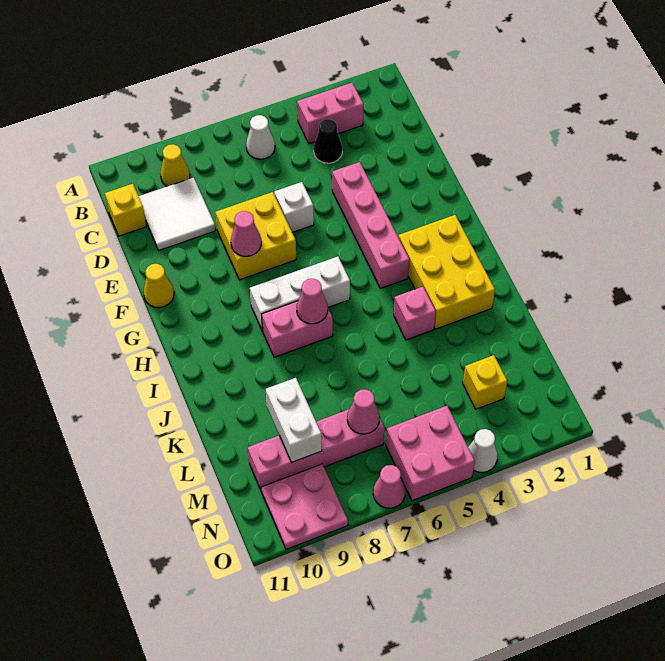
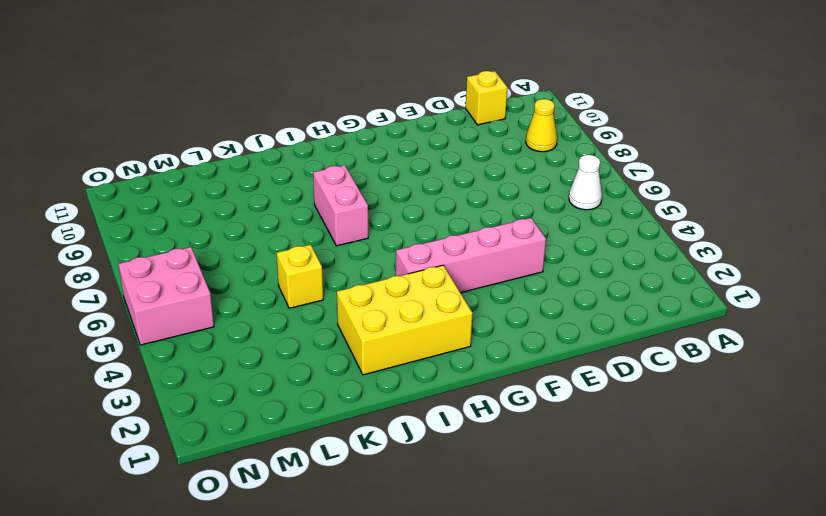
yellow 1x1 brick [277,245,323,308] -> yellow 1x1 brick moved to [463,355,508,409]
none -> pink 1x2 brick [297,83,364,144]
none -> black 1x1 cone [314,119,342,163]
none -> white 2x2 tile [139,178,216,250]

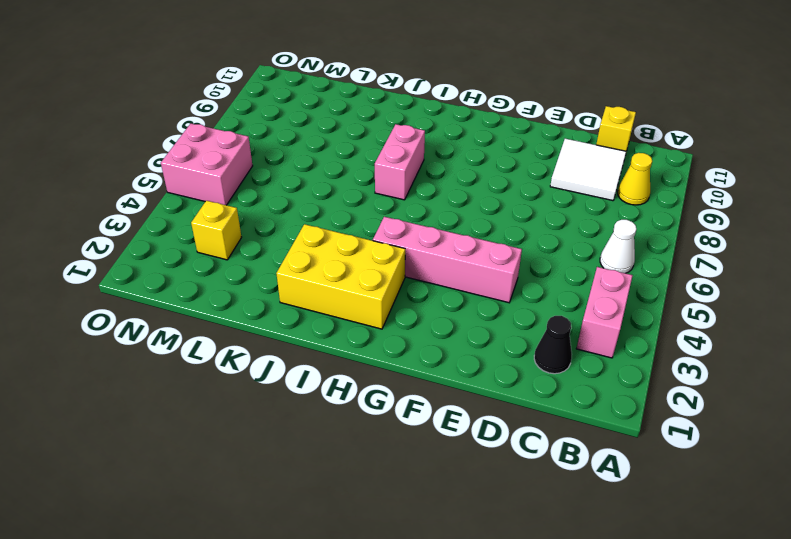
black 1x1 cone [534,316,572,374] -> black 1x1 cone moved to [314,119,342,163]
none -> white 1x1 brick [274,182,314,232]
none -> yellow 2x2 brick [215,192,296,280]
none -> yellow 1x1 cone [143,264,174,308]

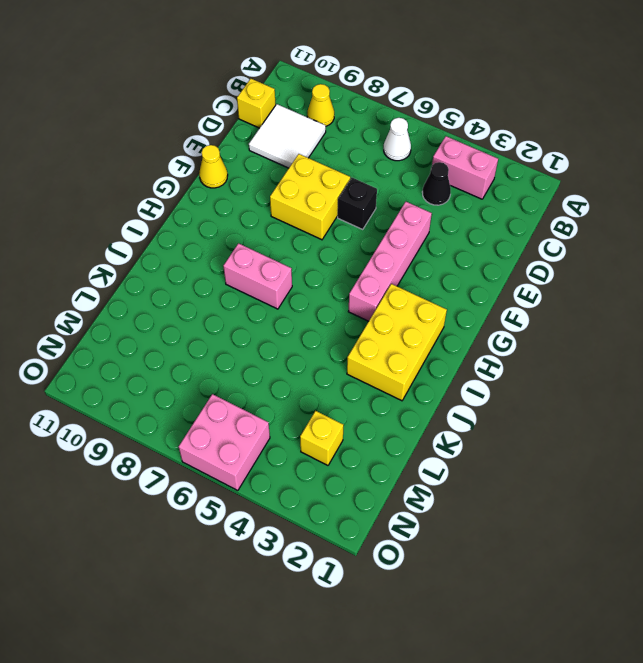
black 1x1 brick [338,178,377,229] -> white 1x1 brick [274,182,314,232]
none -> white 1x3 brick [250,256,350,331]
none -> pink 1x1 brick [394,287,436,340]
none -> pink 1x4 brick [248,409,385,490]

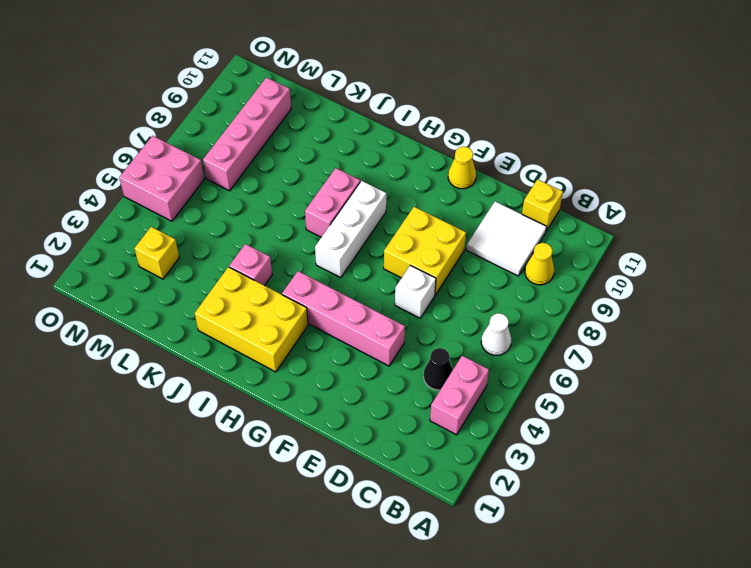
none -> pink 2x2 plate [261,464,348,549]
none -> white 1x1 cone [468,429,498,472]
none -> pink 1x1 cone [373,465,405,508]

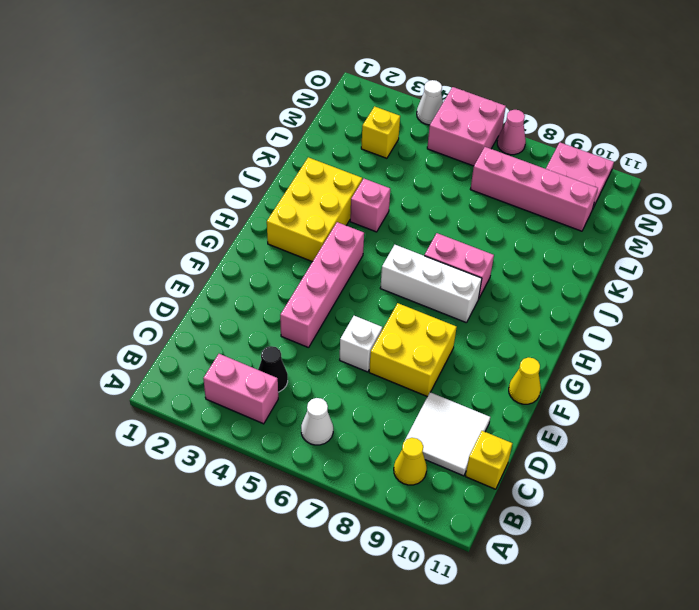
none -> pink 1x1 cone [231,211,261,256]
none -> pink 1x1 cone [297,279,328,324]
none -> white 1x2 brick [266,378,322,463]

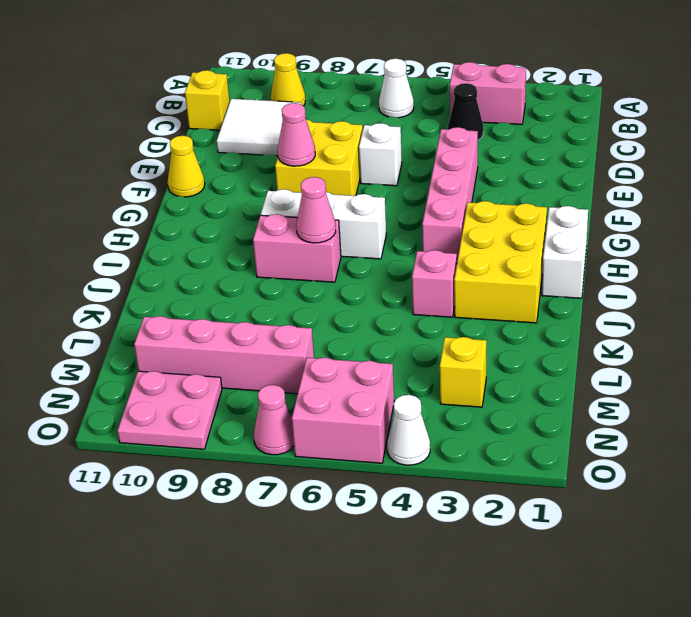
white 1x2 brick [542,206,588,298] -> white 1x2 brick moved to [266,378,322,463]
none -> pink 1x1 cone [347,389,380,434]

